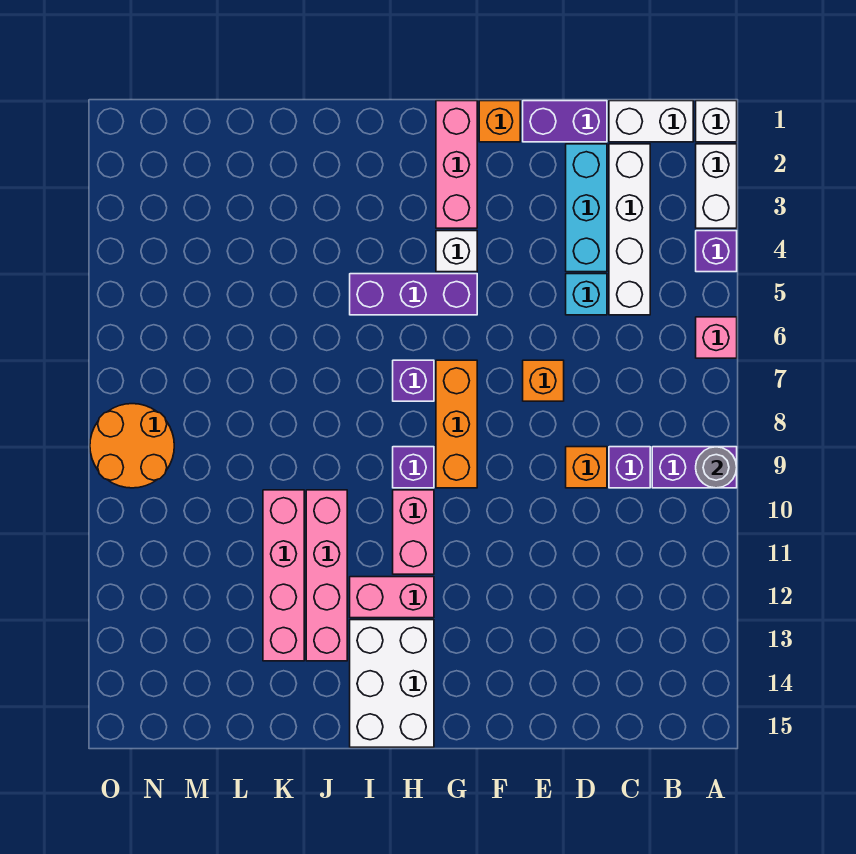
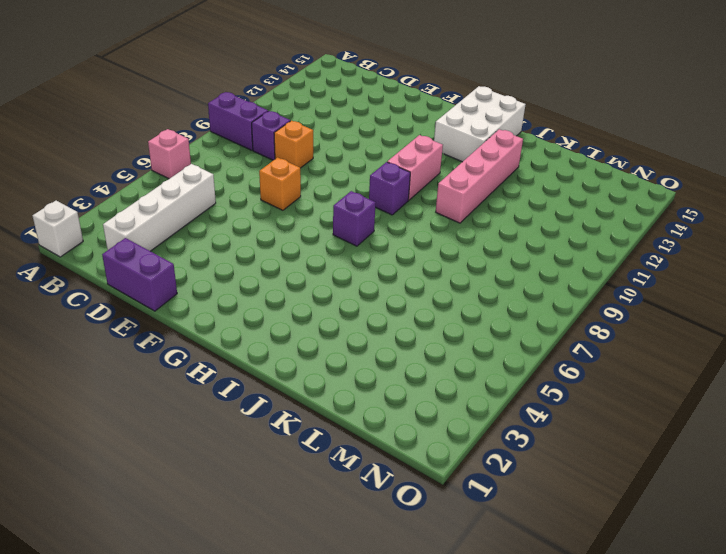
none -> white 1x2 brick [696,144,737,228]
none -> purple 1x1 brick [696,231,737,272]
none -> white 1x2 brick [609,101,693,142]

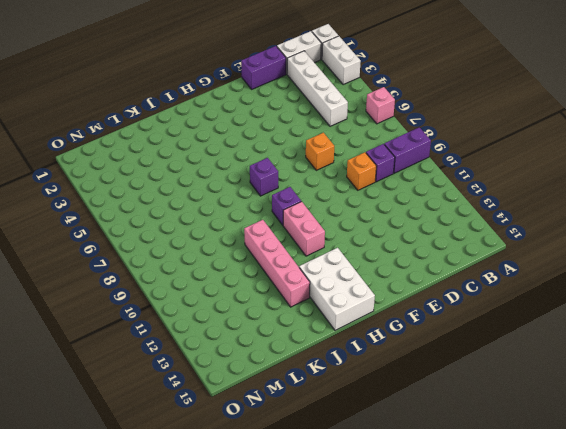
none -> purple 1x1 brick [696,231,737,272]
none -> cyan 1x3 brick [566,144,607,272]
none -> cyan 1x1 brick [566,274,607,315]

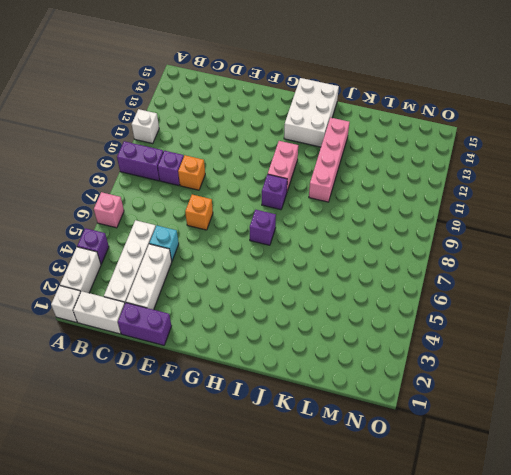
white 1x1 brick [132,109,159,144] -> white 1x1 brick moved to [436,231,477,272]
white 1x3 brick [126,244,172,310] -> cyan 1x3 brick [566,144,607,272]
none -> orange 1x1 brick [479,101,520,142]
none -> pink 1x3 brick [436,101,477,228]
none -> purple 1x3 brick [350,274,477,315]

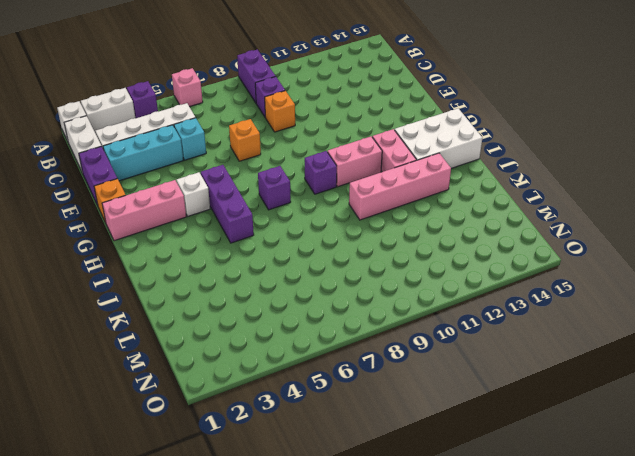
none -> orange 1x3 brick [436,360,477,488]
none -> pink 1x4 brick [263,490,304,661]
none -> orange 2x2 round brick [90,404,174,488]

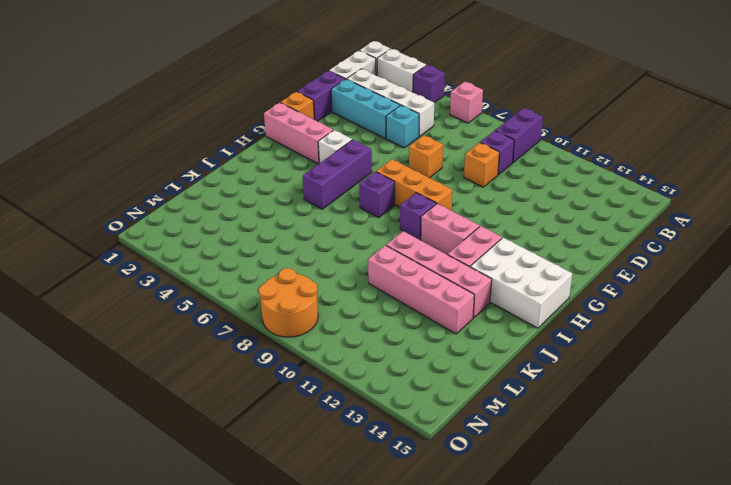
none -> grey 1x1 round brick [696,447,737,488]

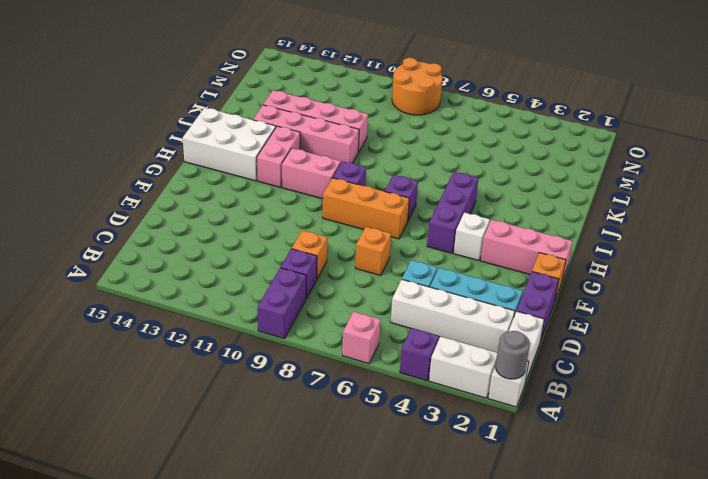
grey 1x1 round brick [495,331,530,379] -> grey 1x1 round brick moved to [696,447,737,488]

